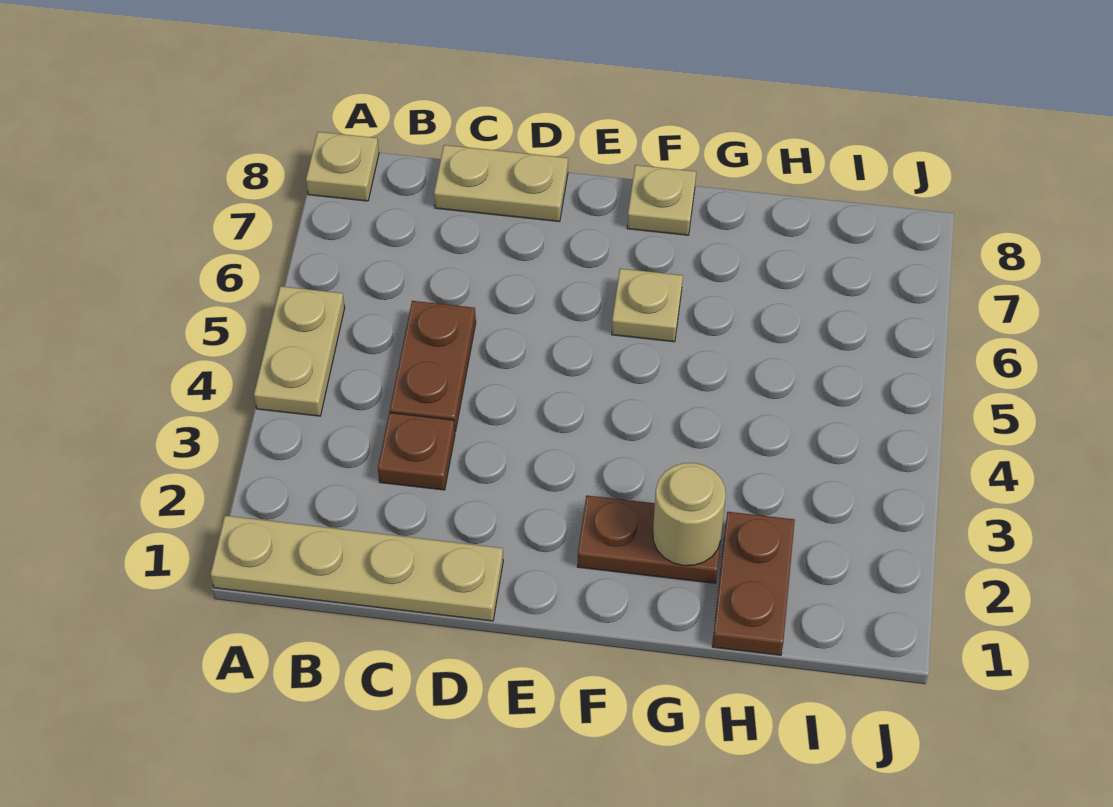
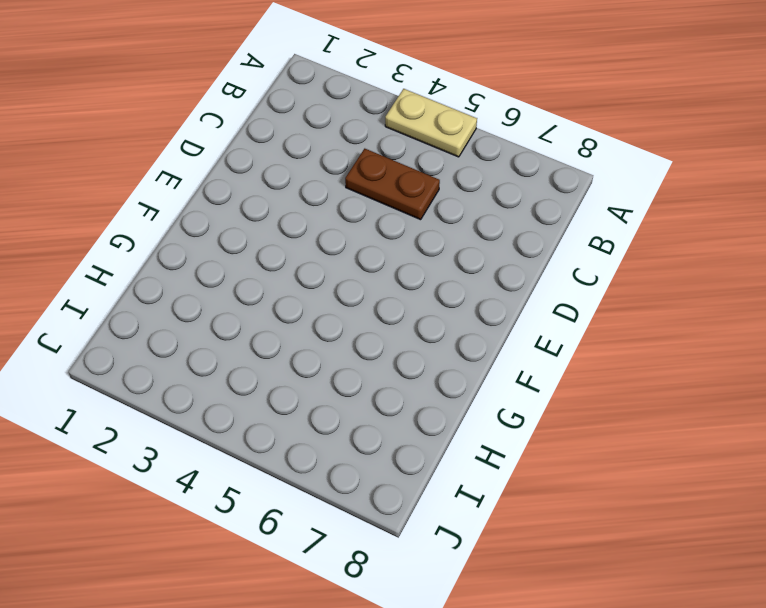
none -> tan 1x4 plate [210,516,503,621]
none -> tan 1x1 plate [306,132,379,201]

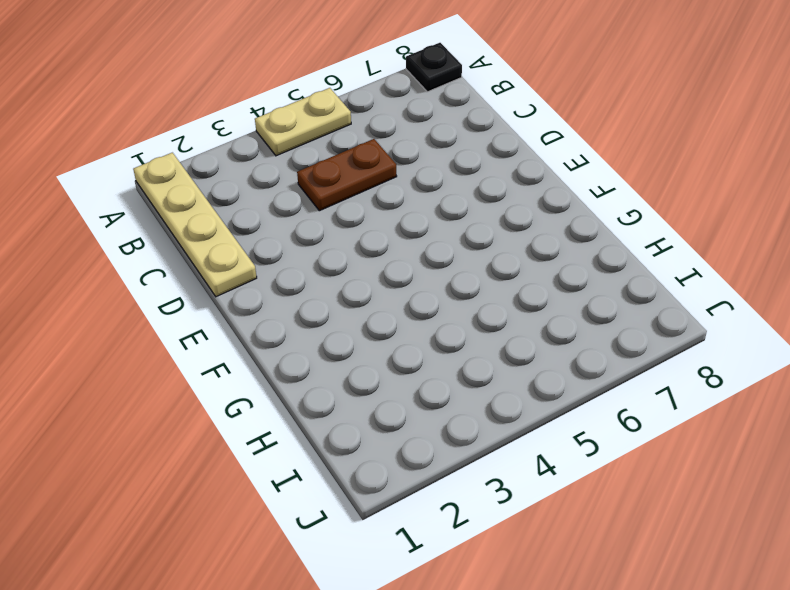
black 1x1 plate [406,43,462,92] -> tan 1x1 plate [306,132,379,201]
none -> brown 1x1 plate [378,413,455,490]
none -> tan 1x2 plate [434,145,568,222]

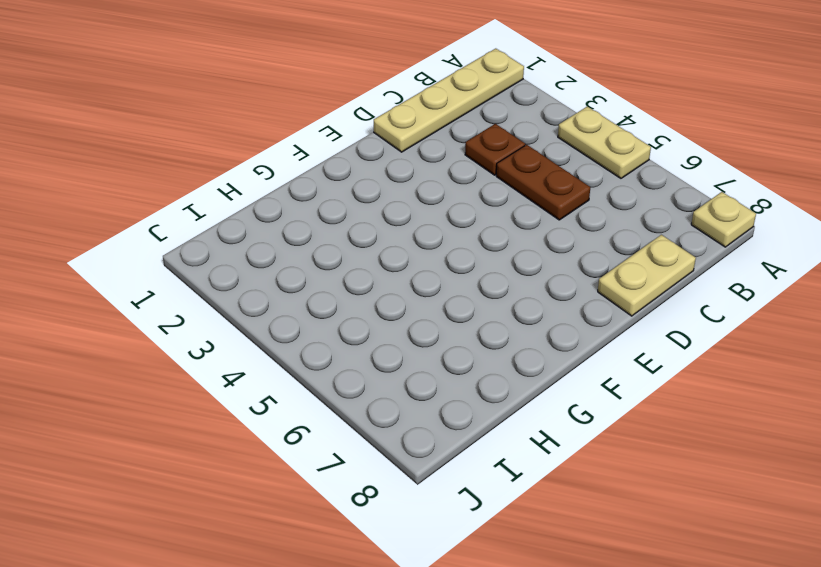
none -> brown 1x2 plate [578,496,720,583]
none -> tan 1x1 plate [612,269,683,342]

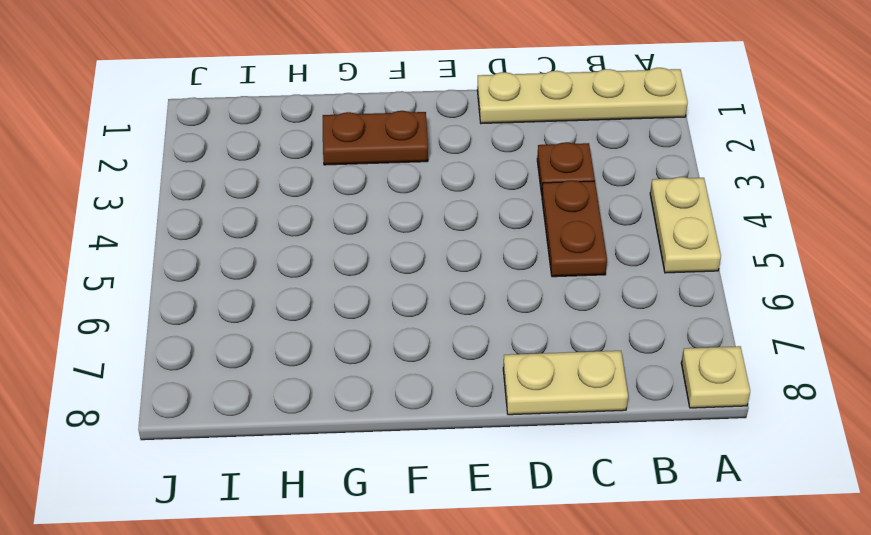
none -> tan 1x1 plate [612,269,683,342]
none -> tan 1x1 plate [627,165,696,235]

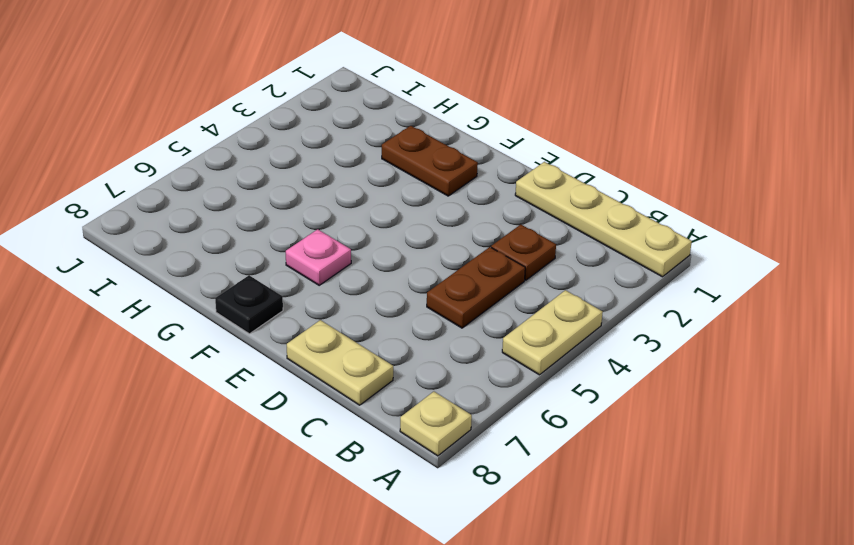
pink 1x1 plate [286,229,351,285] -> tan 1x1 plate [612,269,683,342]
black 1x1 plate [215,275,283,334] -> tan 1x1 plate [627,165,696,235]
none -> brown 1x2 plate [712,512,795,655]
none -> tan 1x1 round brick [653,463,726,566]

